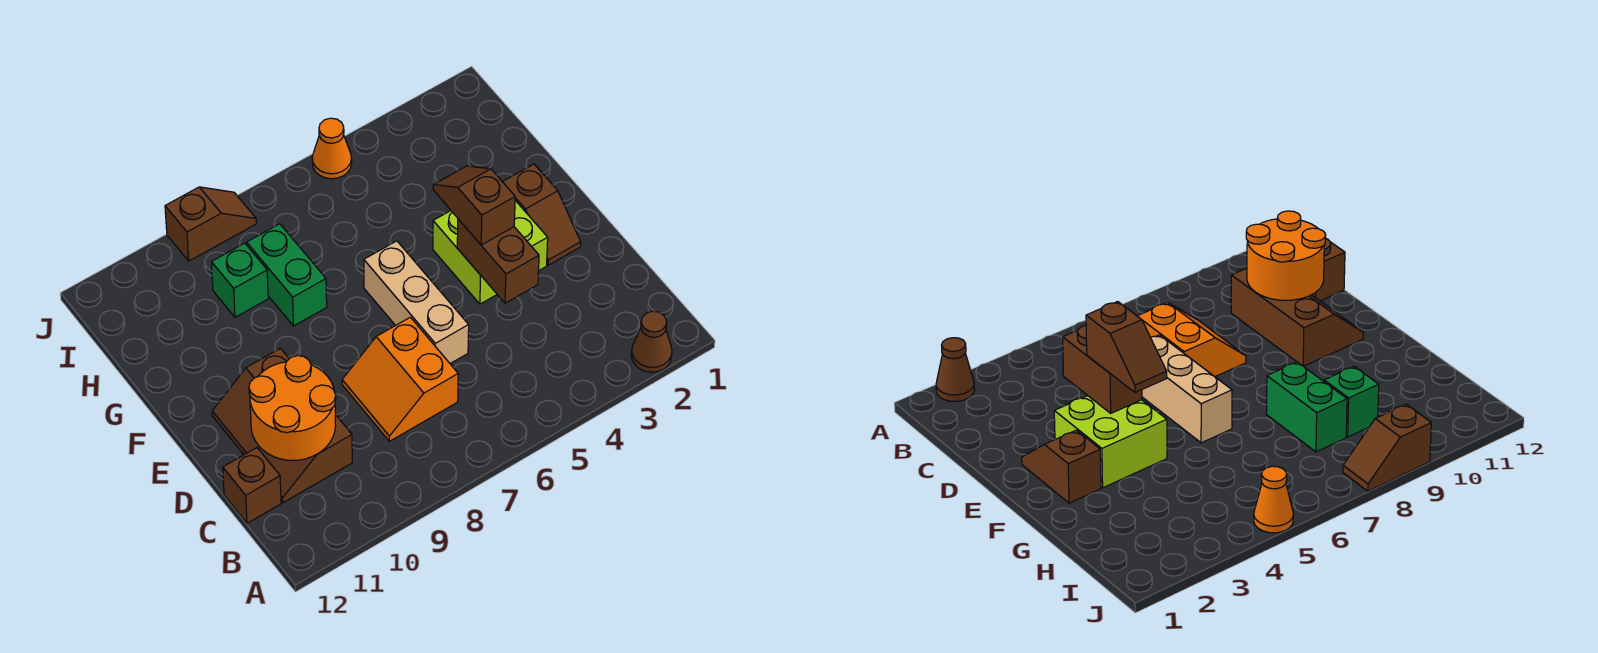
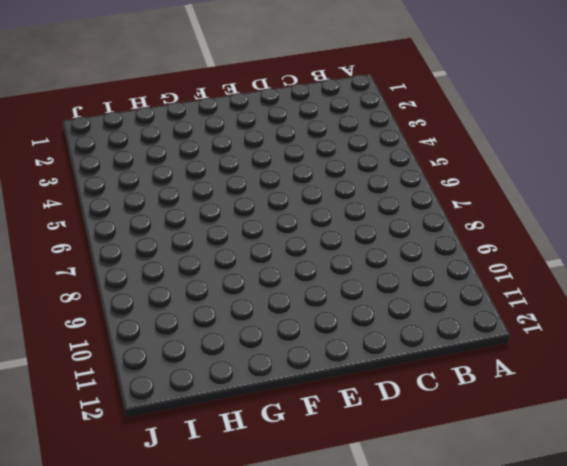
none -> brown 1x1 cone [631,311,672,372]
none -> orange 2x2 slope [342,317,458,441]
none -> brown 2x3 slope [212,348,352,503]

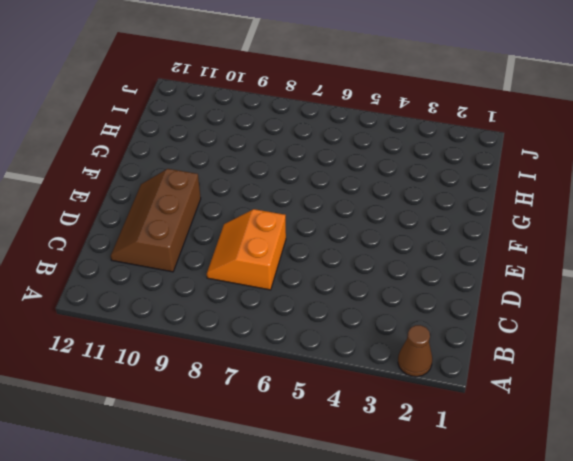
none -> brown 1x1 brick [223,448,281,523]
none -> tan 1x3 brick [364,241,469,363]
none -> brown 1x2 slope [503,164,581,265]

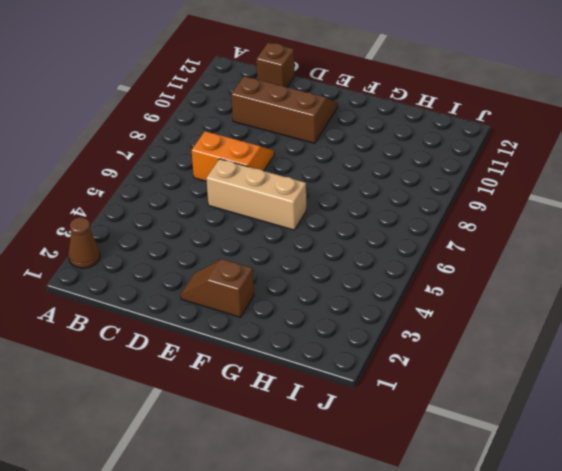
none -> lime 2x2 brick [433,201,548,304]
none -> green 1x2 brick [247,224,327,326]
none -> green 1x1 brick [211,243,268,317]

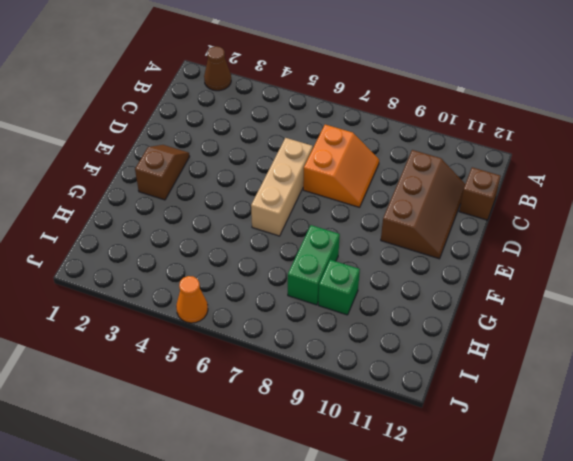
none -> lime 2x2 brick [433,201,548,304]
none -> brown 1x2 slope [165,187,256,261]
none -> orange 2x2 round brick [249,356,336,460]

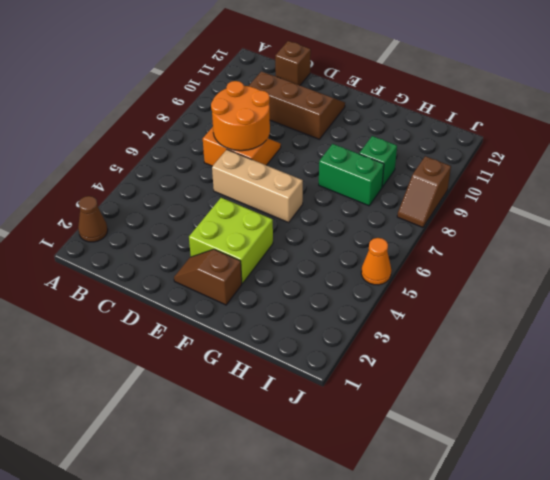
orange 2x2 round brick [211,81,270,151] -> orange 2x2 round brick moved to [249,356,336,460]
none -> brown 1x2 brick [457,219,539,303]
none -> brown 1x2 slope [433,166,515,245]

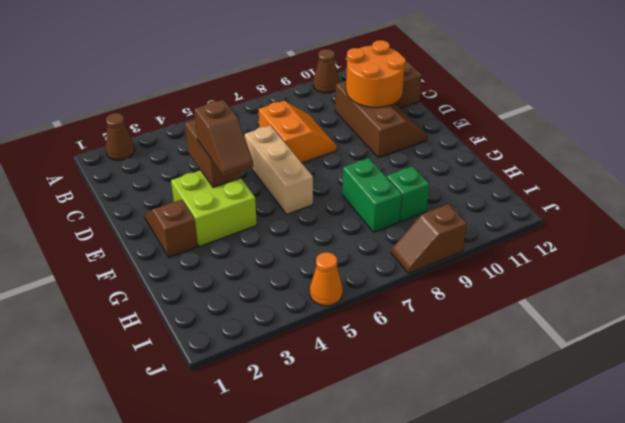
brown 1x1 cone [313,49,339,93] -> none

